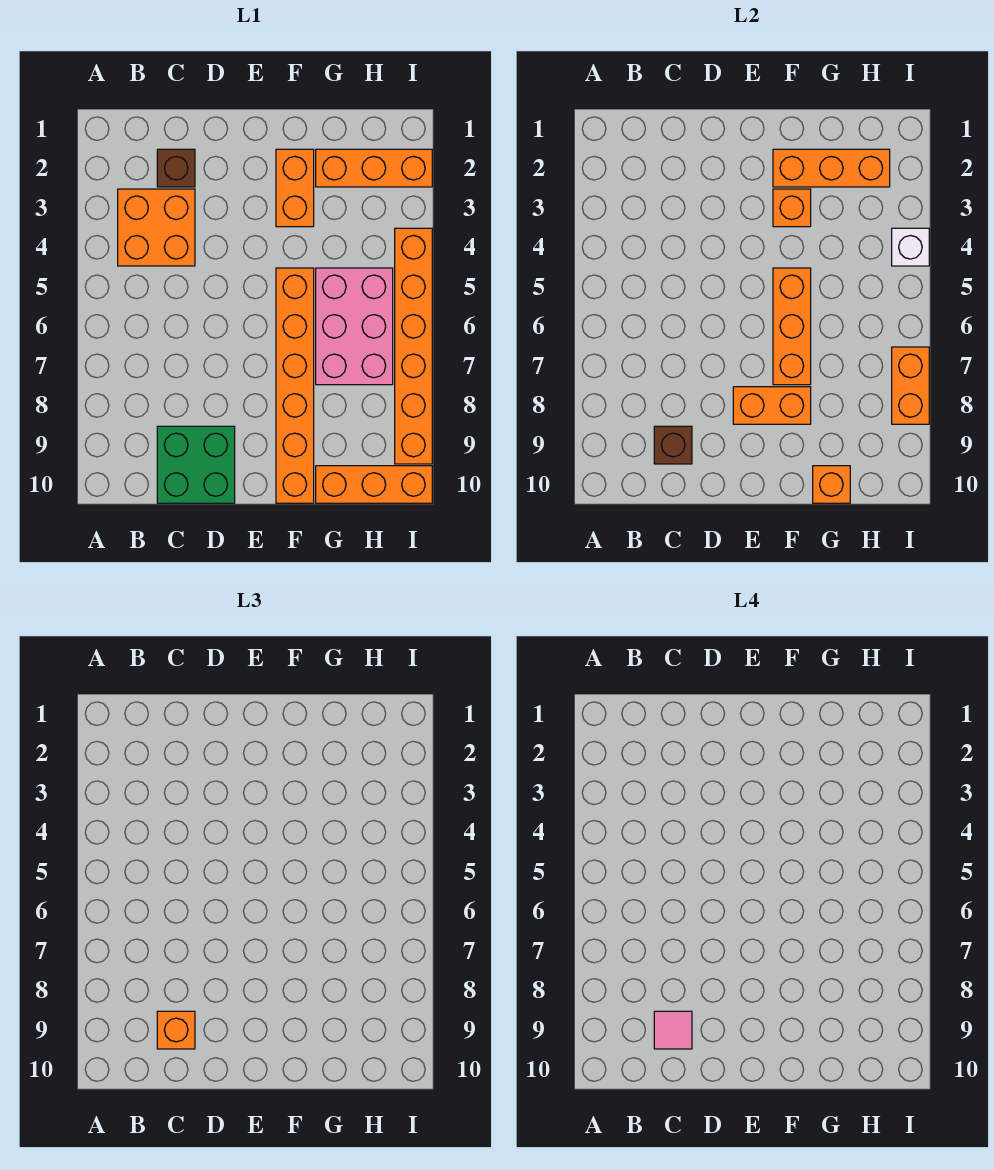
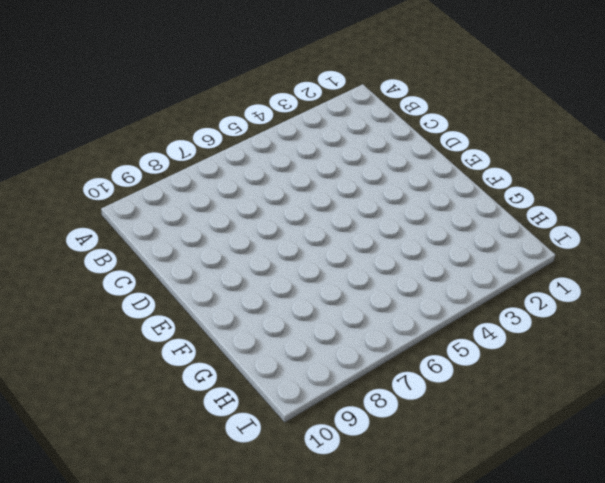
none -> orange 2x2 brick [118,189,195,266]
none -> brown 1x1 brick [157,149,195,187]
none -> green 2x2 brick [157,426,235,503]

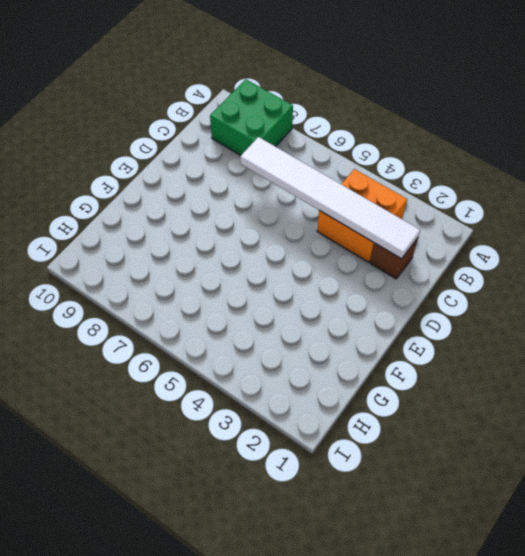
green 2x2 brick [210,79,293,155] -> green 2x2 brick moved to [157,426,235,503]
white 1x6 tile [240,137,420,259] -> none
none -> orange 1x2 brick [276,149,314,227]
none -> orange 1x6 brick [276,268,314,503]
none -> orange 1x3 brick [316,149,432,187]

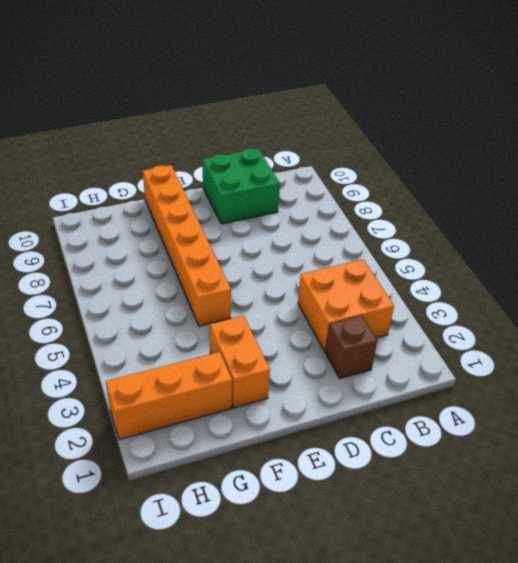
none -> pink 2x3 brick [316,268,393,385]
none -> orange 1x3 brick [316,466,432,503]
none -> orange 1x6 brick [395,228,432,464]

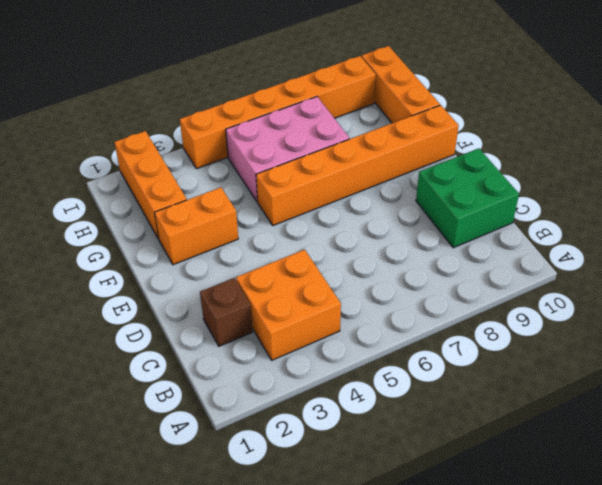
none -> brown 1x1 brick [654,426,692,464]
none -> orange 1x2 brick [733,387,811,424]
none -> orange 1x3 brick [773,149,890,187]

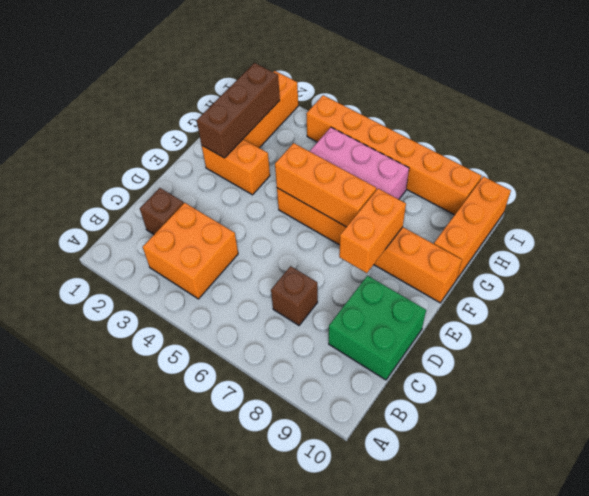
brown 1x1 brick [271,266,318,325] -> brown 1x1 brick moved to [654,426,692,464]
brown 1x3 brick [197,63,280,158] -> orange 1x3 brick [773,149,890,187]
none -> orange 1x1 brick [773,189,811,227]
none -> orange 1x1 brick [813,466,850,503]
none -> white 1x1 brick [892,228,929,266]

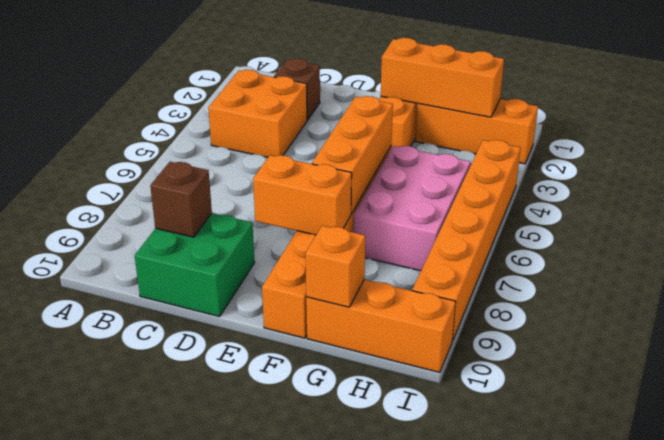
none -> orange 1x1 brick [773,189,811,227]
none -> white 1x1 brick [892,228,929,266]
none -> orange 1x2 brick [892,347,929,424]

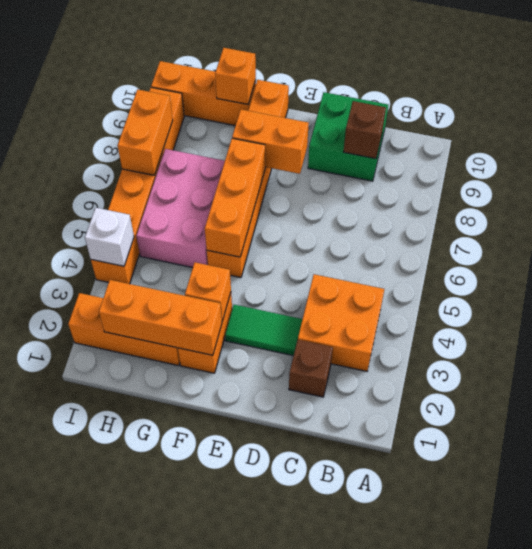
green 1x2 tile [225,305,302,356] -> none
none -> orange 1x1 brick [157,1011,195,1049]
none -> pink 1x1 tile [654,1011,692,1049]

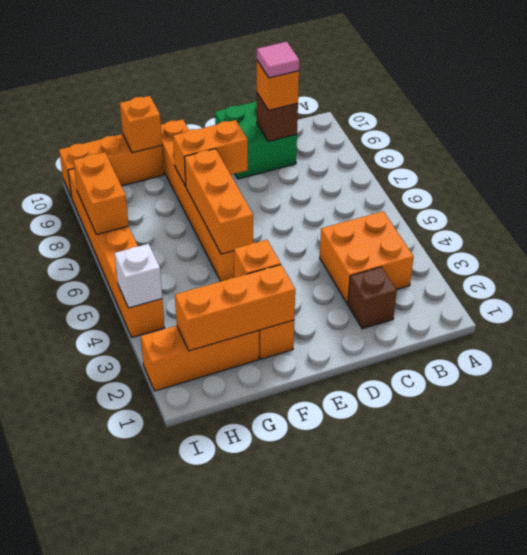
none -> pink 2x3 brick [316,268,393,385]

